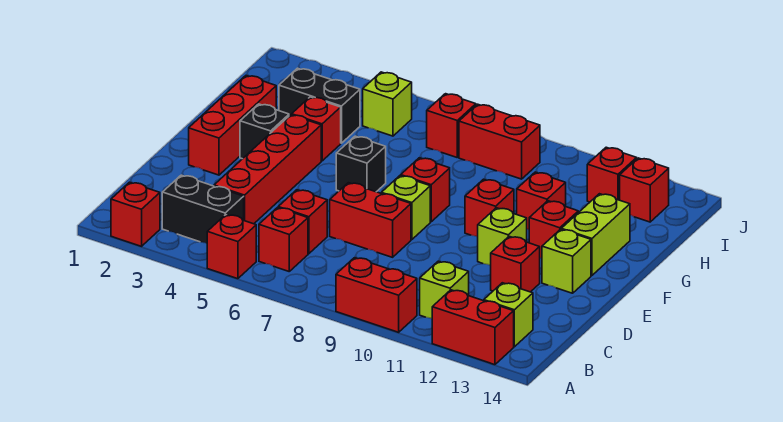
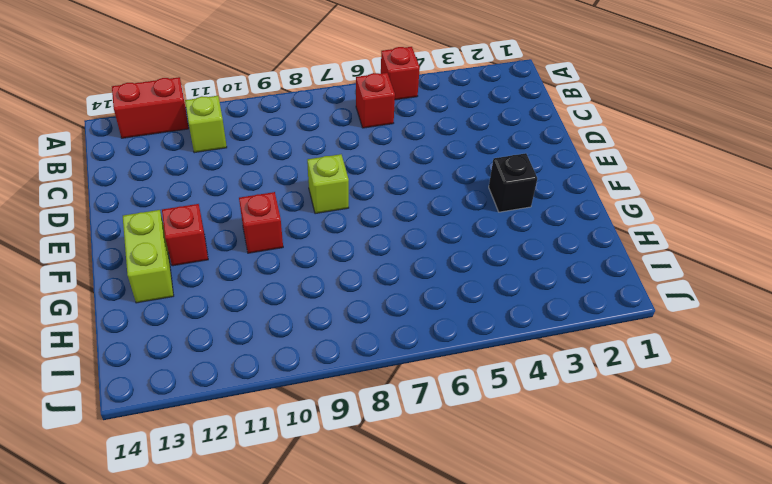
none -> red 1x1 brick [111,182,160,246]
none -> red 1x2 brick [336,258,417,332]
none -> black 1x2 brick [162,175,244,243]
none -> lime 1x1 brick [484,283,533,347]

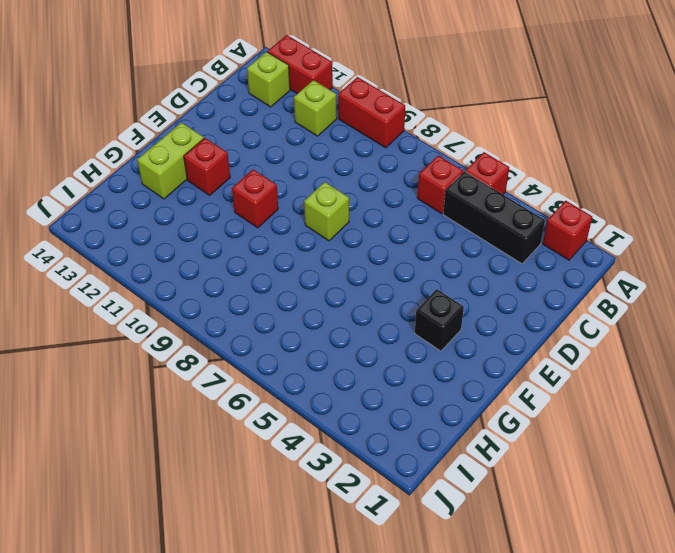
black 1x3 brick [443,172,545,264] -> black 1x2 brick [162,175,244,243]
none -> red 1x4 brick [214,115,321,224]
none -> red 1x1 brick [278,190,327,254]
none -> red 1x2 brick [330,183,411,257]
none -> red 1x1 brick [491,236,540,292]

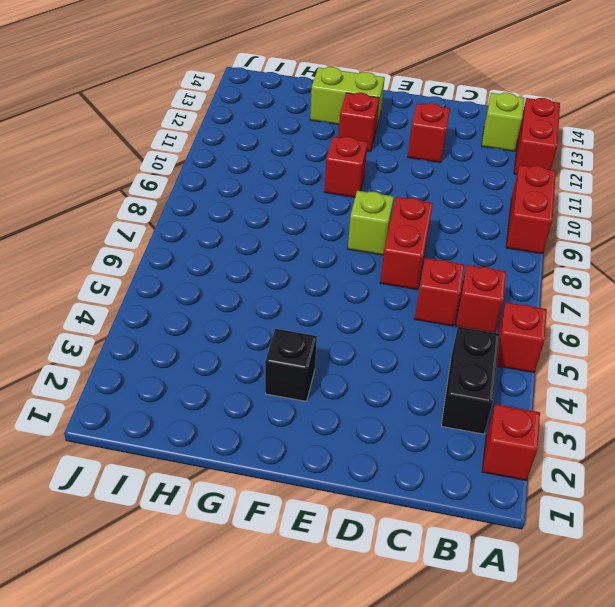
none -> lime 1x1 brick [420,261,469,319]
none -> red 1x4 brick [214,115,321,224]
none -> red 1x3 brick [189,76,276,175]
none -> lime 1x1 brick [478,208,527,266]

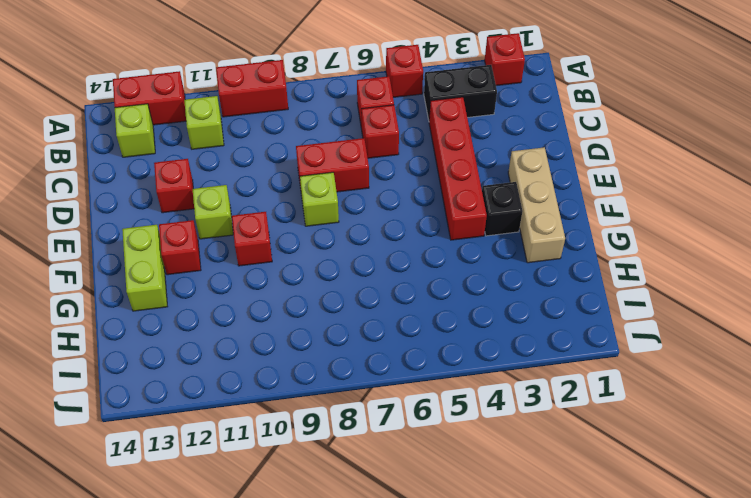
tan 1x3 brick [508,147,565,263] -> red 1x3 brick [189,76,276,175]
none -> lime 1x1 brick [542,229,591,293]
none -> black 1x1 brick [336,136,386,192]
none -> red 1x1 brick [401,158,450,222]
none -> red 1x1 brick [292,97,341,161]

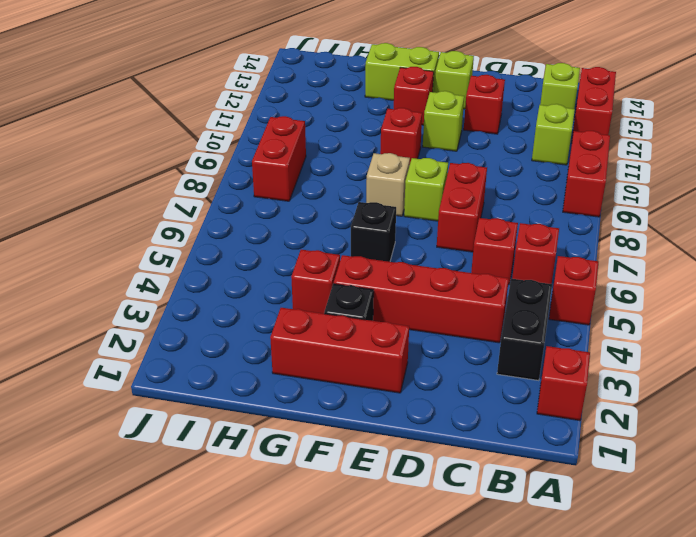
tan 1x1 brick [366,153,410,216] -> red 1x1 brick [401,158,450,222]
none -> red 1x1 brick [517,172,566,230]
none -> black 1x2 brick [279,68,360,143]
none -> lime 1x1 brick [363,72,412,136]
none -> red 1x1 brick [427,94,476,157]

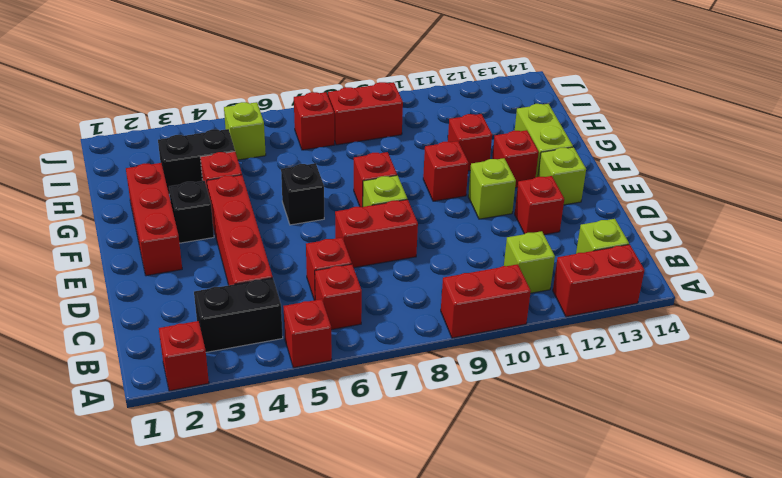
none -> red 1x1 brick [587,147,637,202]
none -> red 1x1 brick [620,158,669,222]

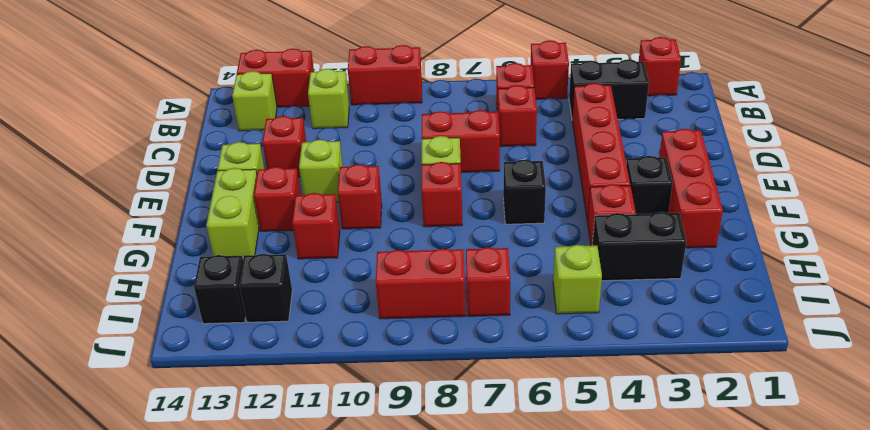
black 1x1 brick [239,254,292,322] -> red 1x1 brick [587,147,637,202]
black 1x1 brick [194,255,246,324] -> red 1x1 brick [620,158,669,222]

